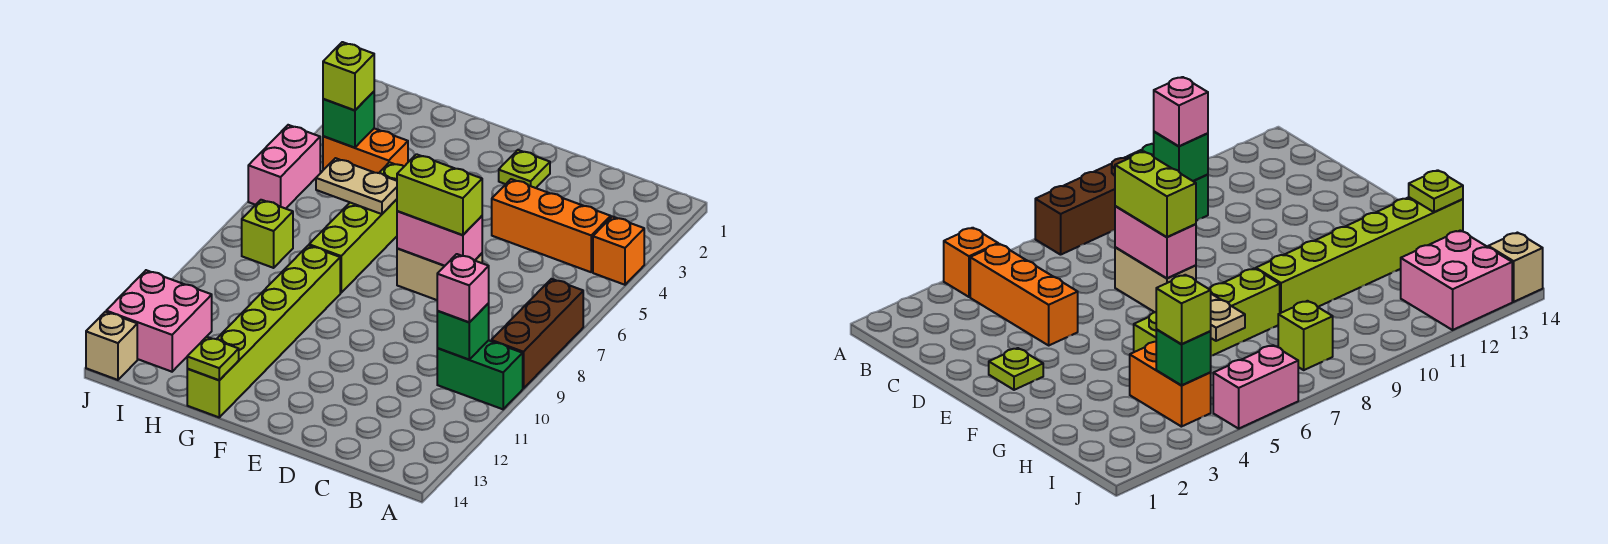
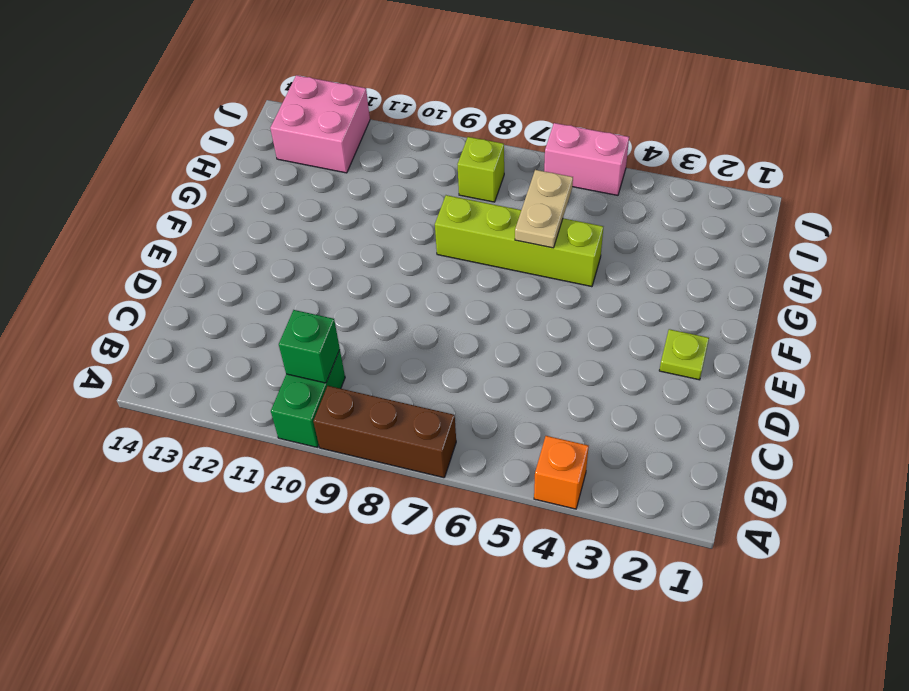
none -> orange 1x3 brick [492,179,611,272]
none -> tan 1x2 brick [397,248,482,300]
none -> lime 1x6 brick [187,245,340,417]

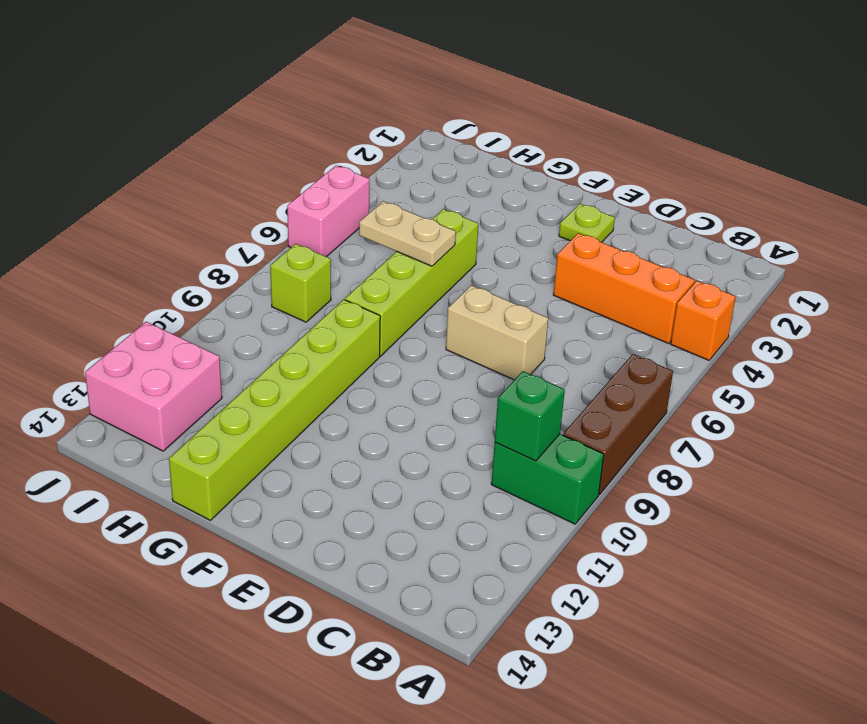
none -> orange 1x2 brick [323,128,408,173]
none -> tan 1x1 brick [86,312,137,380]
none -> pink 1x2 brick [397,211,482,266]

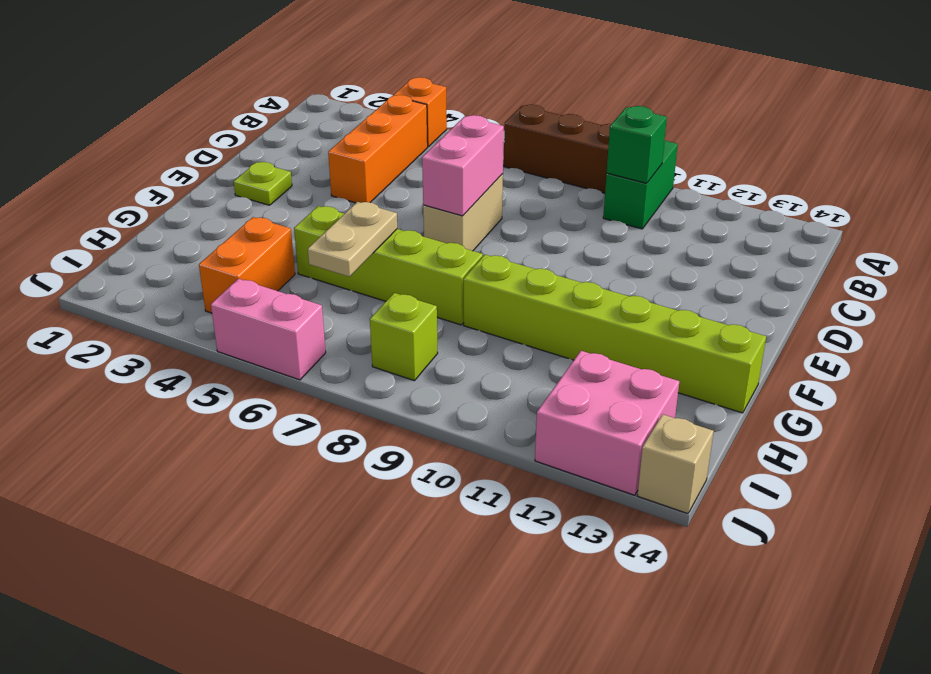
none -> lime 1x1 plate [187,337,239,380]
none -> green 1x1 brick [323,92,374,148]
none -> pink 1x1 brick [437,254,489,322]

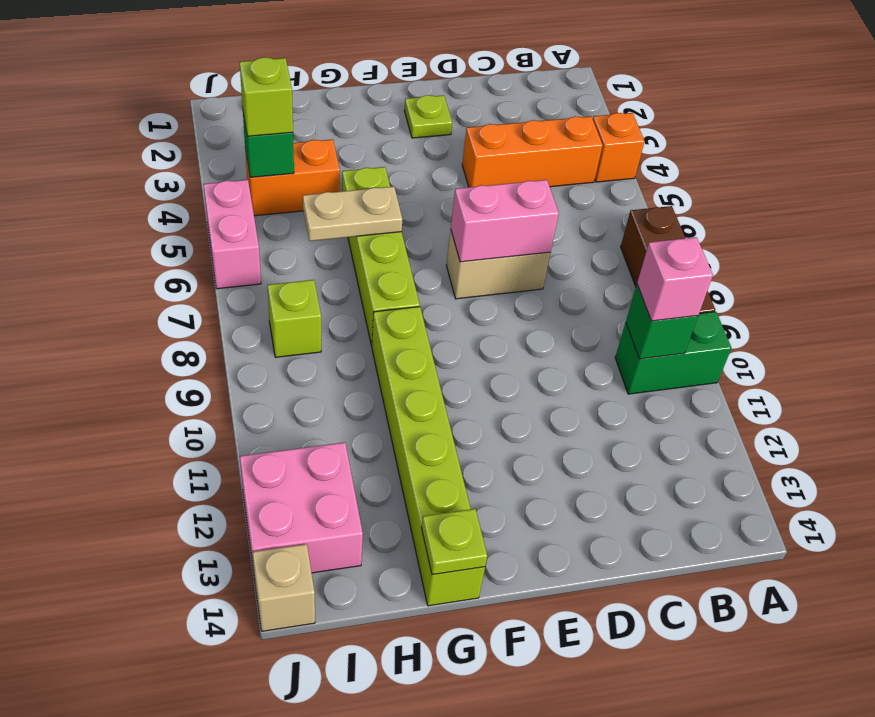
none -> lime 1x2 brick [397,154,482,235]

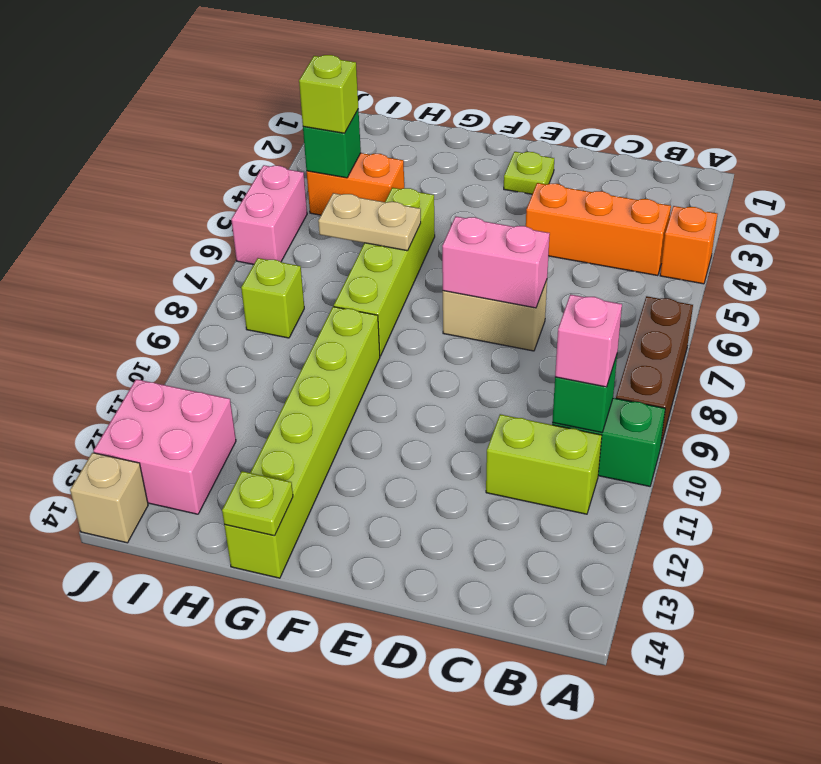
lime 1x2 brick [486,414,602,514] -> lime 1x2 brick moved to [397,154,482,235]

